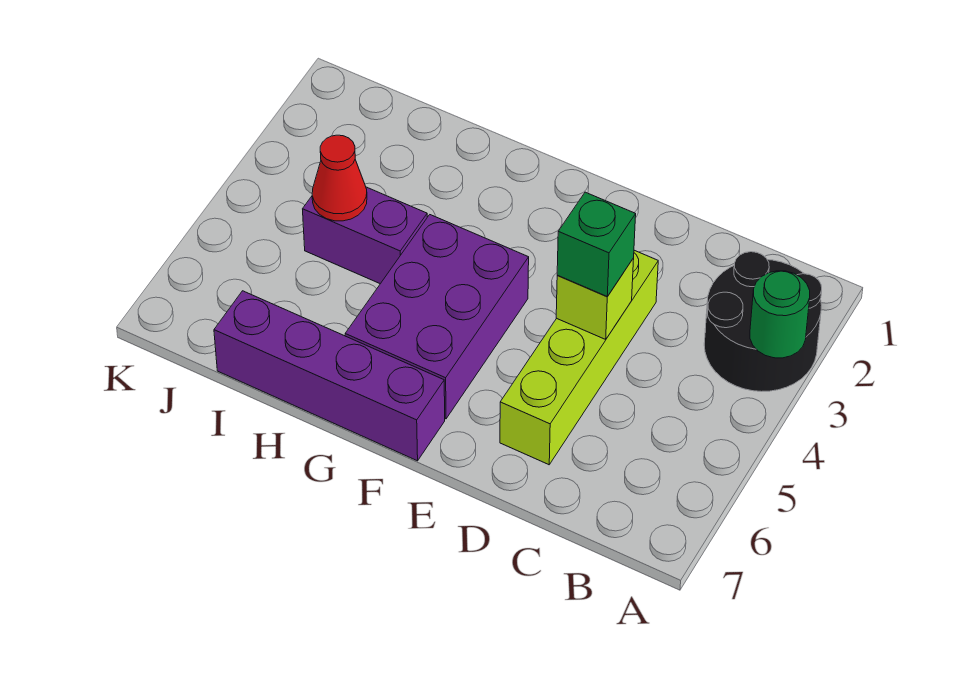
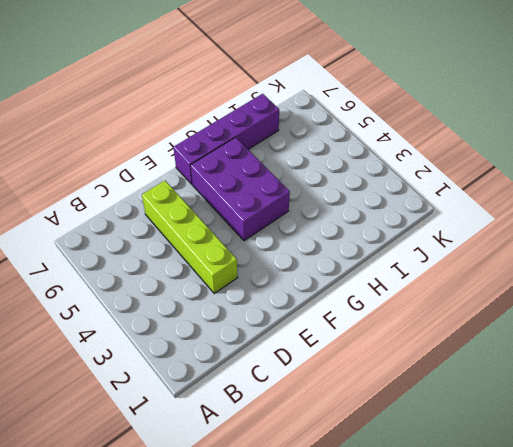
none -> black 2x2 round brick [704,252,822,392]
none -> purple 1x2 brick [303,187,427,284]

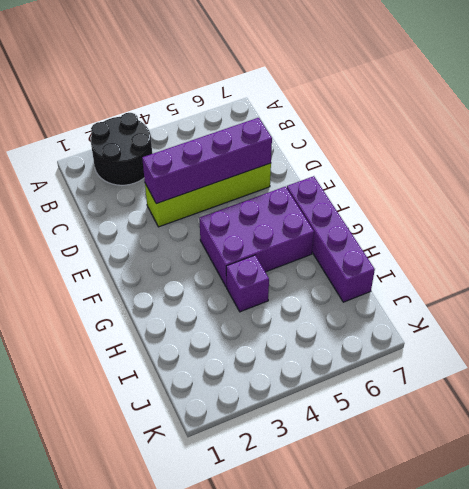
purple 1x4 brick [142,118,272,204] -> lime 1x1 brick [556,258,634,339]
purple 1x1 brick [226,255,269,312] -> purple 1x2 brick [303,187,427,284]
none -> green 1x1 round brick [750,271,810,358]
none -> red 1x1 cone [312,135,367,221]

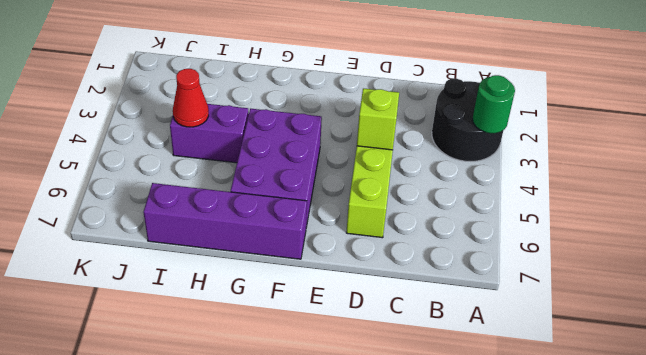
none -> green 1x1 brick [557,192,636,296]

